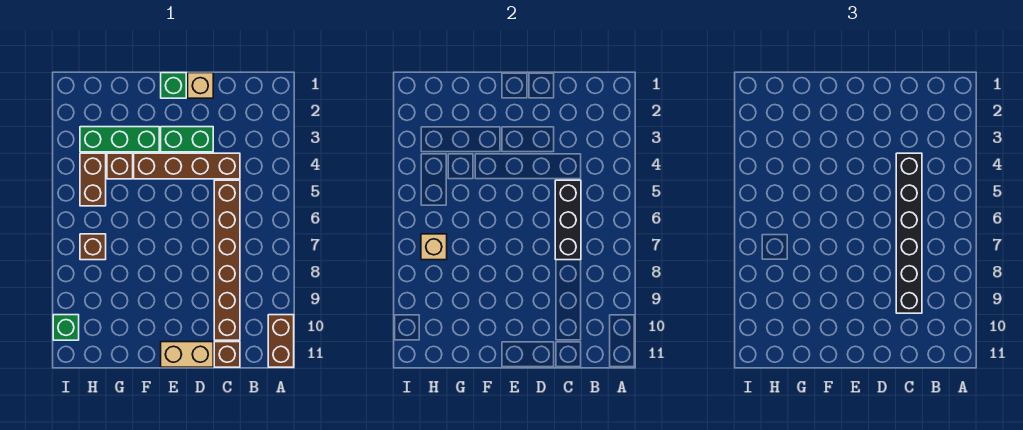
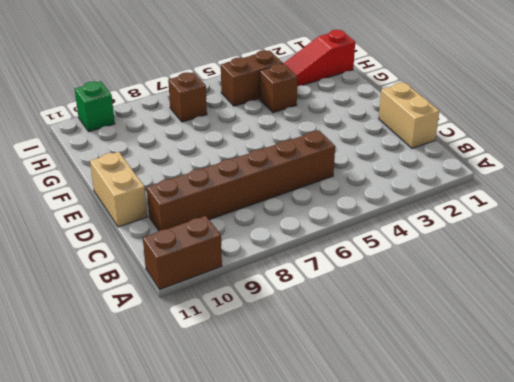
tan 1x2 brick [379,82,439,148] -> tan 1x1 brick [188,73,213,98]
red 1x3 slope [283,30,355,86] -> green 1x3 brick [80,127,159,152]
none -> brown 1x4 brick [134,153,240,179]
none -> brown 1x1 brick [214,342,240,367]
none -> green 1x2 brick [161,127,213,152]

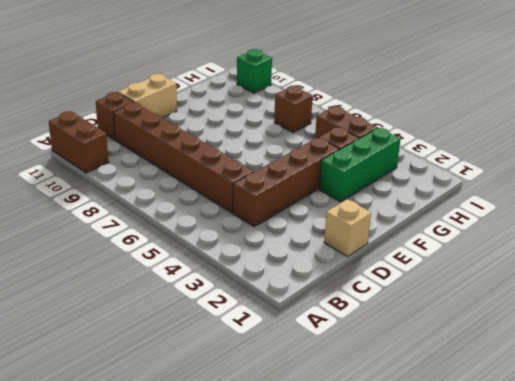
none -> green 1x2 brick [161,127,213,152]
none -> green 1x1 brick [161,73,186,98]
none -> black 1x3 brick [555,180,581,260]

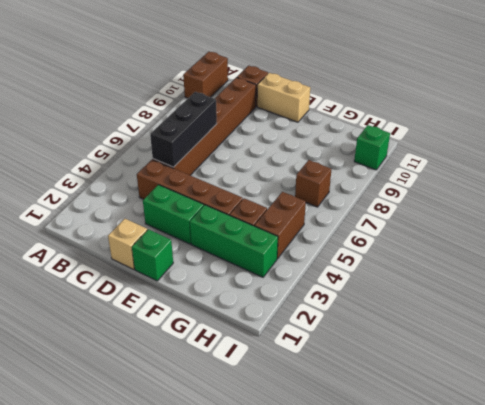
none -> tan 1x1 brick [421,234,447,260]
none -> black 1x6 brick [896,153,922,313]

